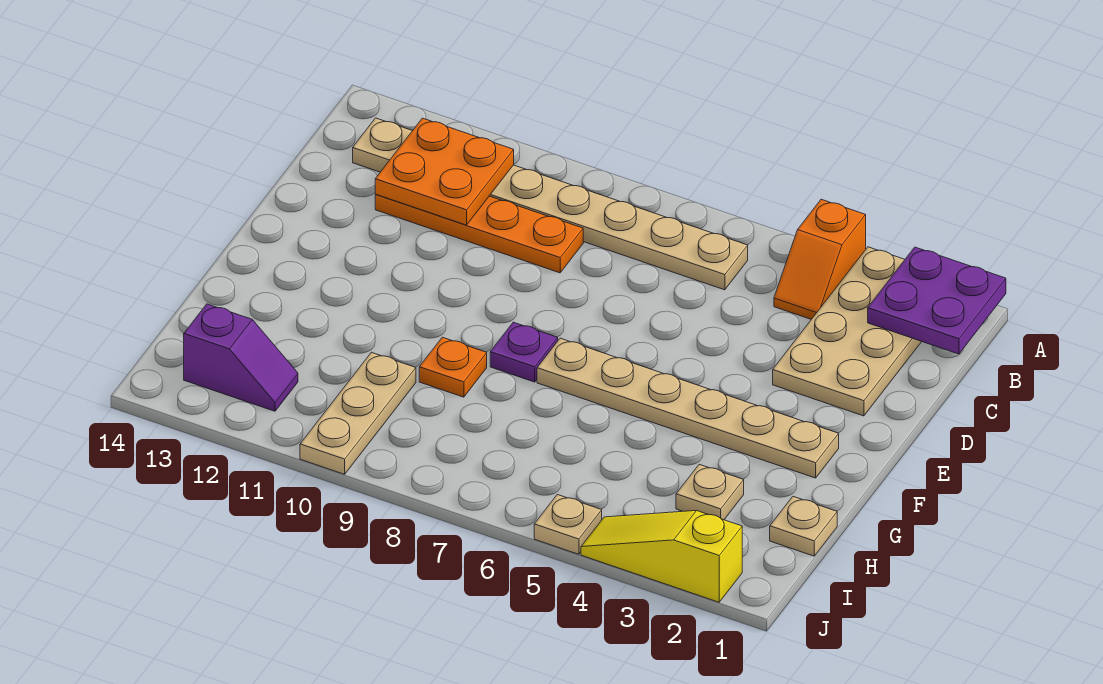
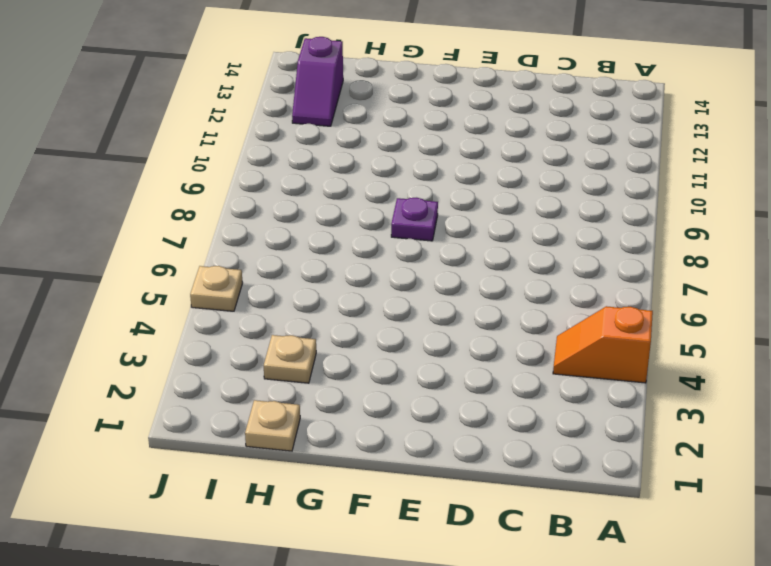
none -> tan 2x4 plate [773,247,922,416]
none -> tan 1x8 plate [353,118,748,290]
none -> orange 1x4 plate [375,195,583,273]

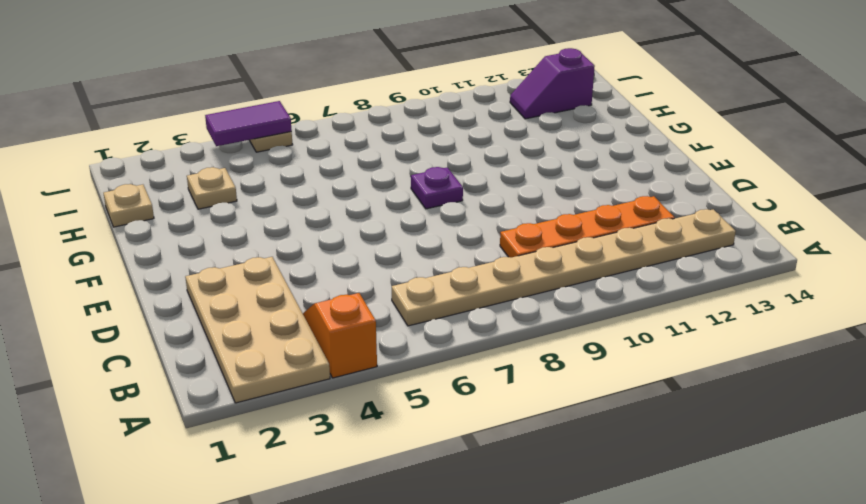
purple 1x2 tile [205,101,292,146] -> none
none -> tan 1x6 plate [537,338,839,478]
none -> orange 1x1 plate [419,337,487,397]
none -> tan 1x3 plate [300,352,416,474]

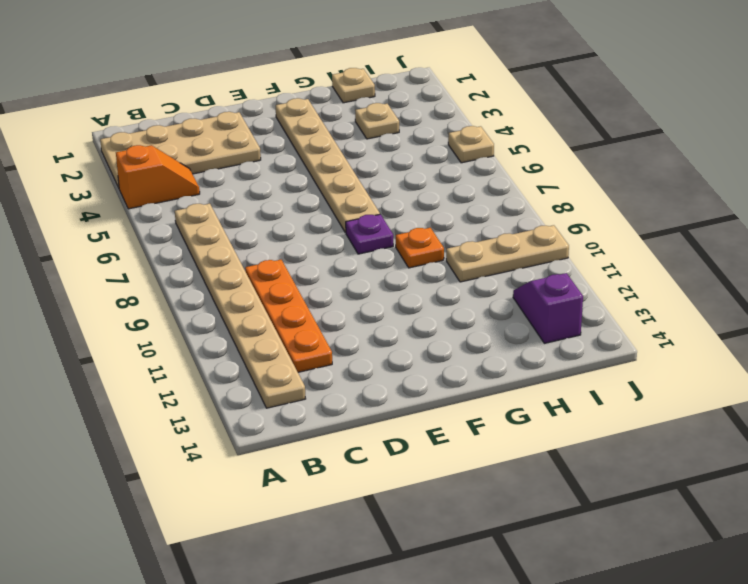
none -> yellow 1x3 slope [581,511,742,602]
none -> purple 2x2 plate [868,247,1006,354]
none -> orange 2x2 plate [375,118,514,225]

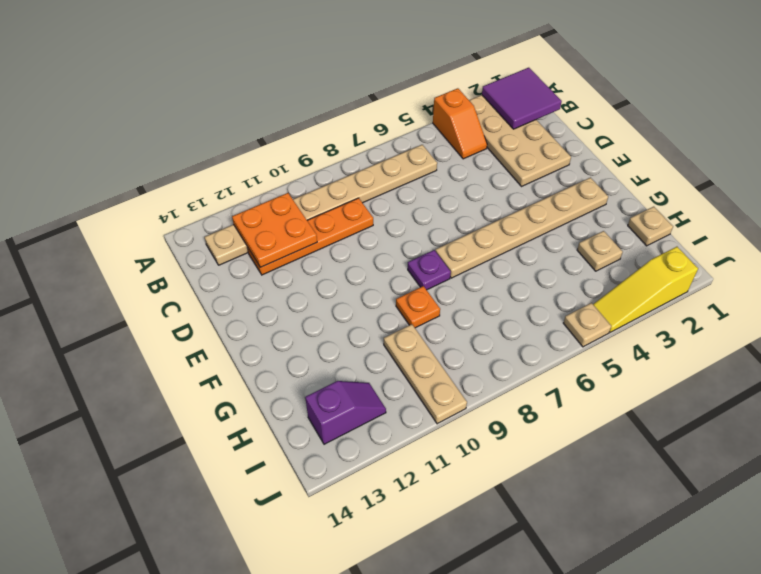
purple 2x2 tile [482,68,562,129] -> purple 2x2 plate [868,247,1006,354]

